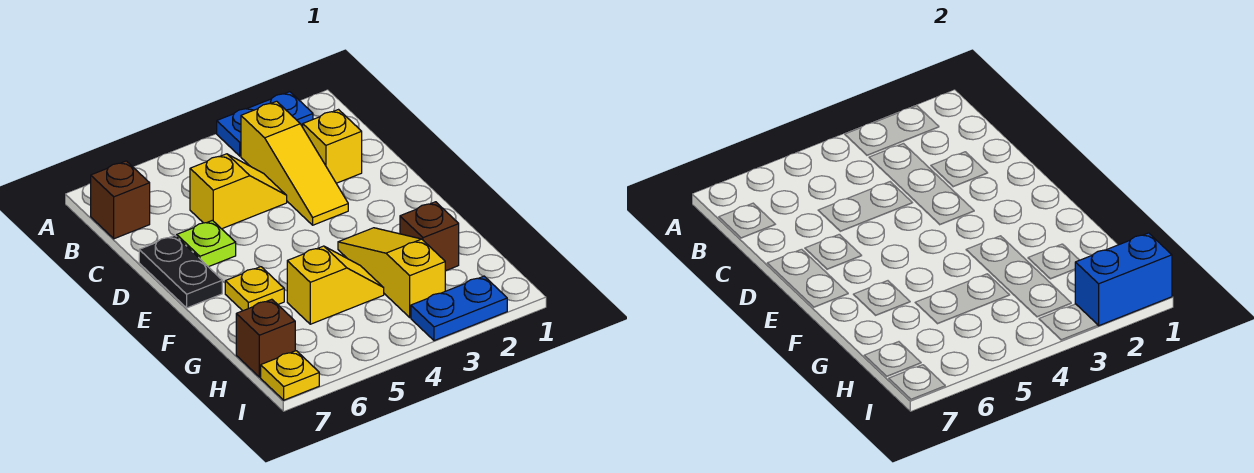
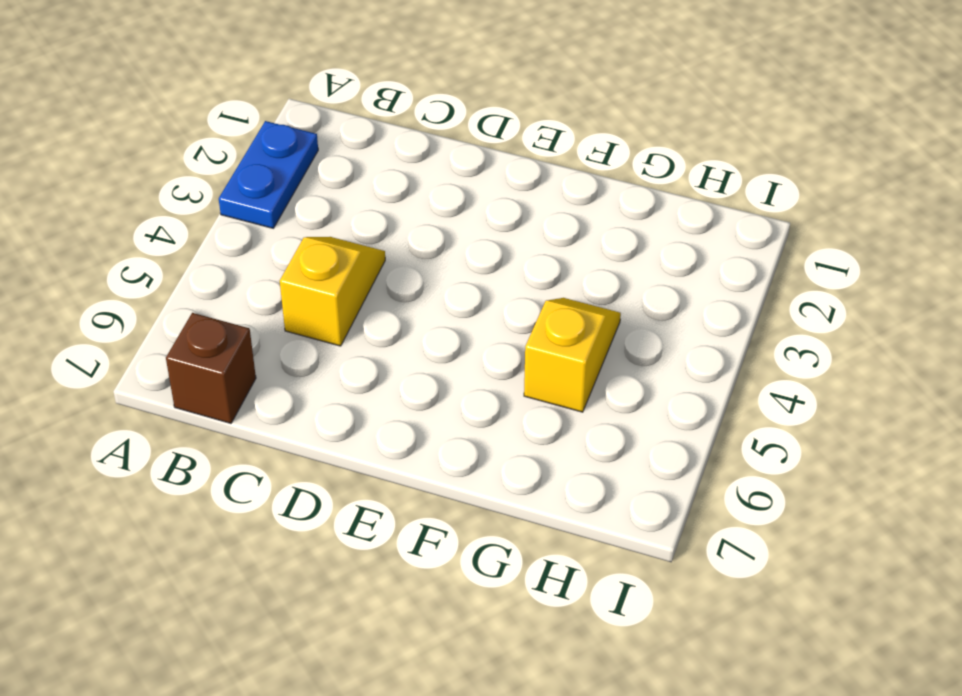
none -> yellow 1x3 slope [241,101,348,225]
none -> yellow 1x1 brick [303,110,362,183]
none -> lime 1x1 plate [176,220,236,267]

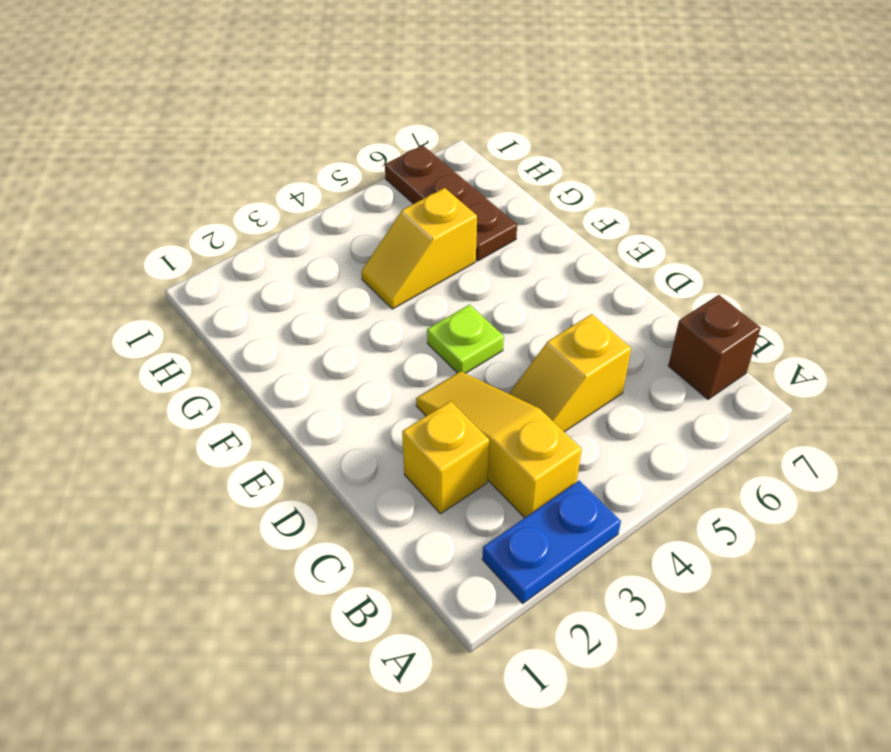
lime 1x1 plate [427,305,504,373] -> lime 1x1 plate moved to [176,220,236,267]
brown 1x3 plate [385,145,517,261] -> none
none -> black 1x2 plate [139,235,222,308]
none -> yellow 1x3 slope [338,228,445,317]
none -> yellow 1x1 plate [225,267,284,311]

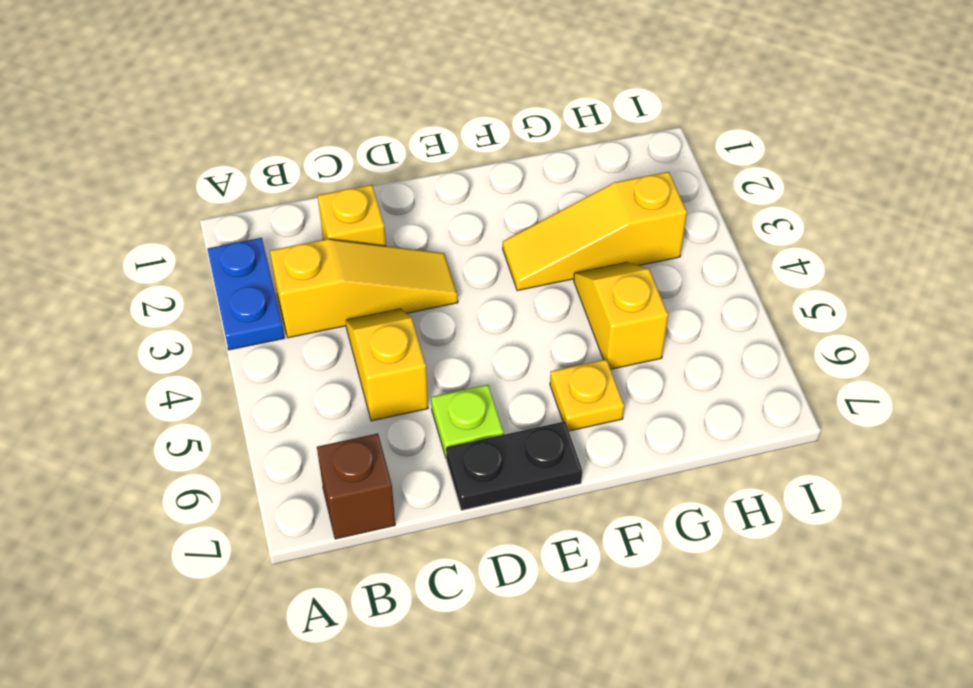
none -> brown 1x1 brick [400,202,459,271]
none -> brown 1x1 brick [236,299,295,377]
none -> blue 1x2 plate [411,276,507,341]

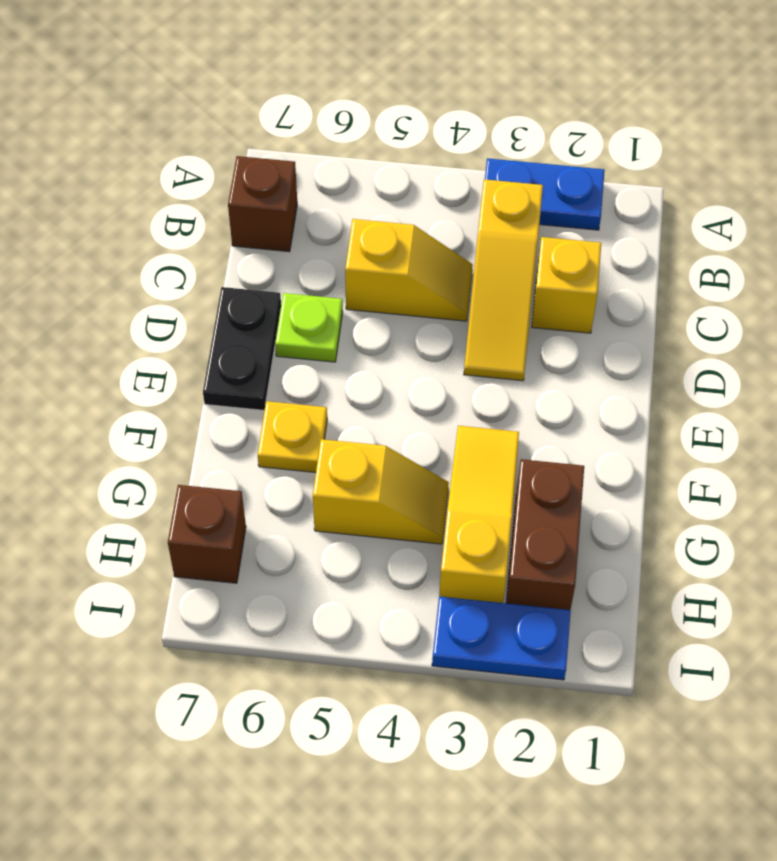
brown 1x2 brick [506,459,584,610] -> brown 1x1 brick [400,202,459,271]
none -> yellow 1x1 plate [261,351,319,400]
none -> blue 1x2 brick [1075,233,1172,326]

